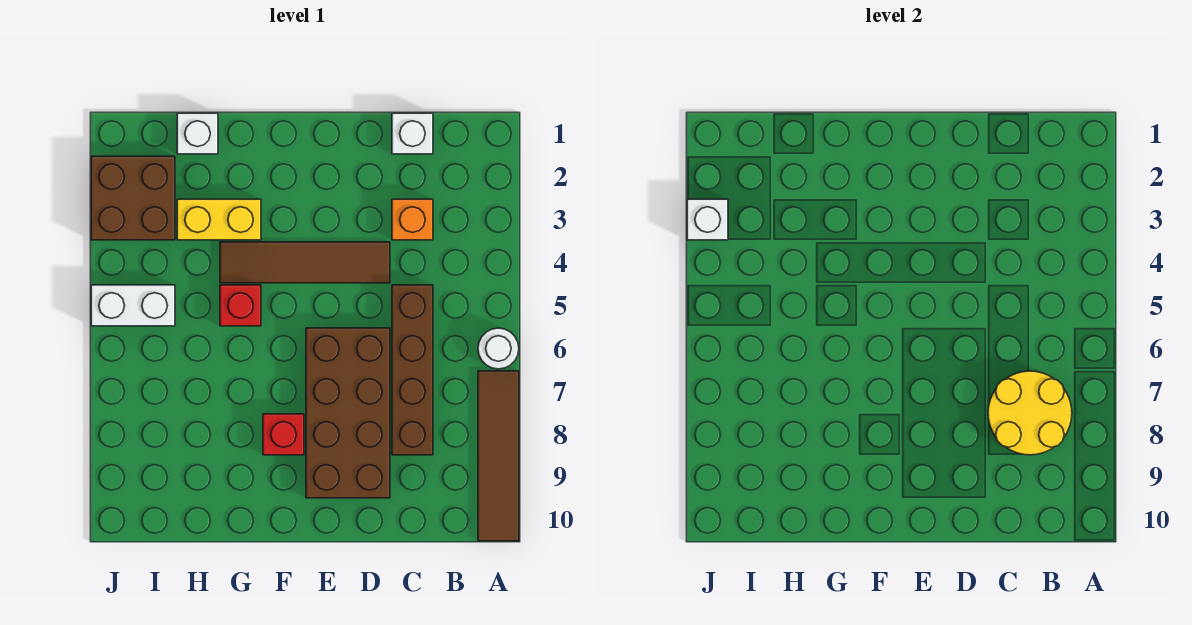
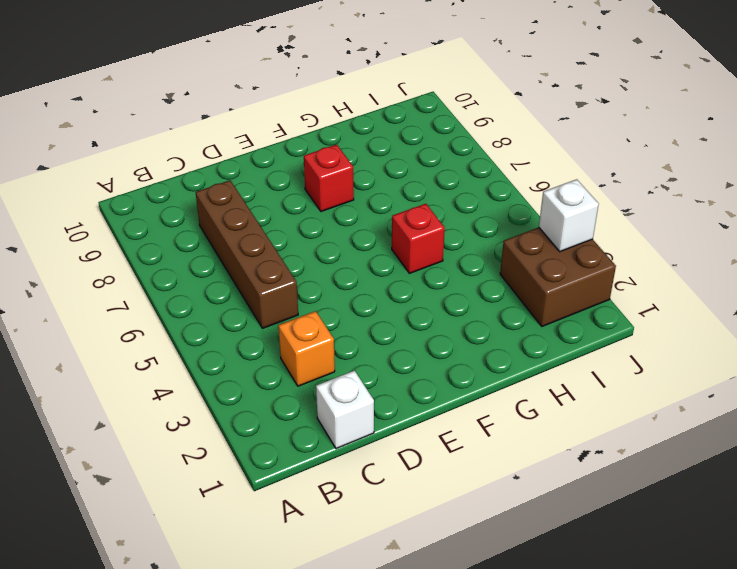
none -> white 1x1 round brick [478,328,519,369]
none -> brown 1x4 tile [478,371,519,541]
none -> brown 1x4 tile [220,242,390,283]

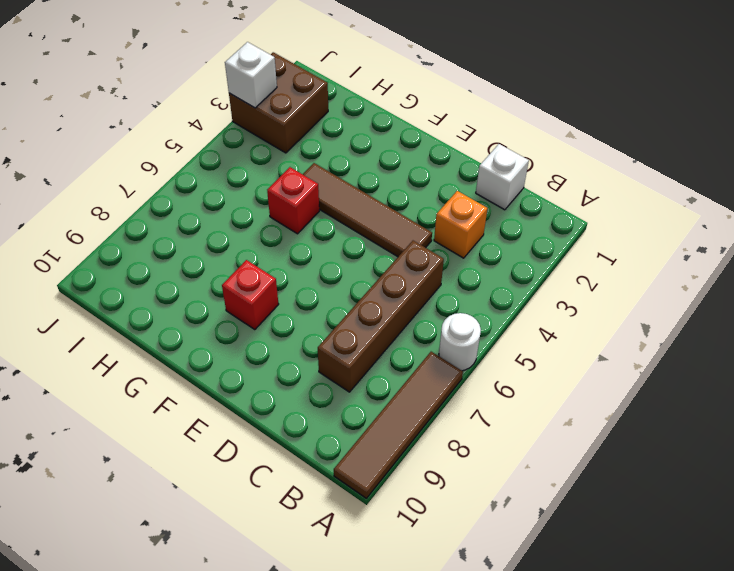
none -> brown 2x4 brick [306,328,390,498]
none -> yellow 1x2 brick [177,199,261,240]
none -> white 1x1 brick [177,113,218,154]

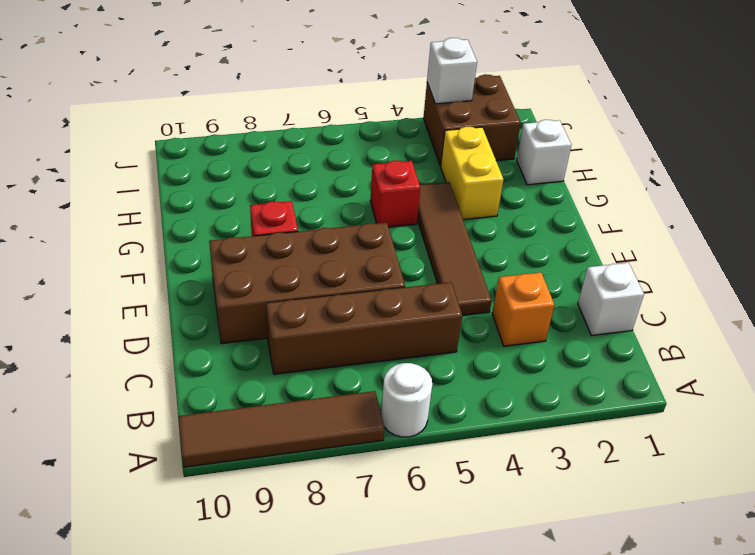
none -> white 1x2 brick [91,285,175,326]
none -> yellow 2x2 round brick [988,371,1072,455]

